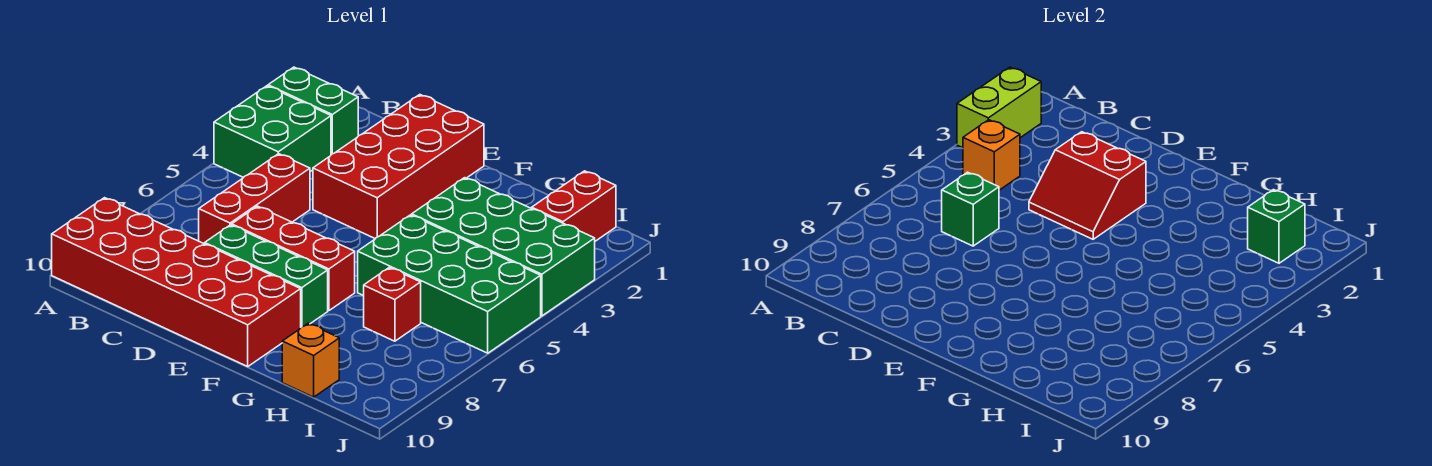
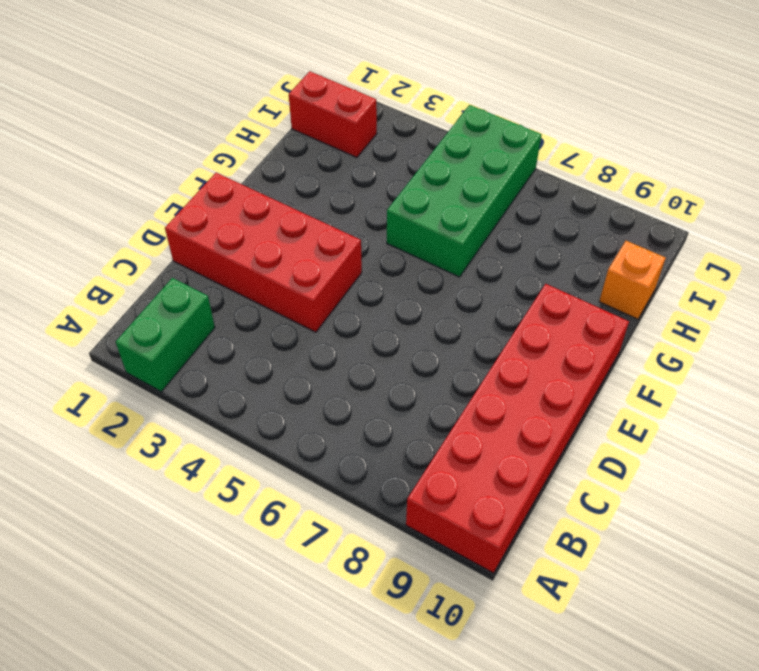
none -> green 2x2 brick [214,86,331,177]
none -> red 1x3 brick [199,154,310,244]
none -> red 1x3 brick [232,206,355,311]

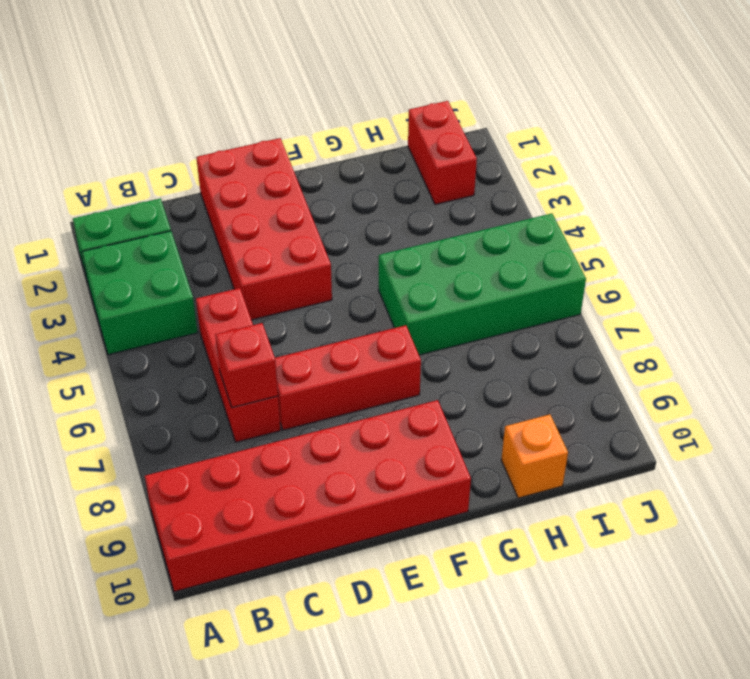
red 1x1 brick [216,323,278,407] -> red 1x1 brick moved to [364,267,421,341]
none -> green 1x3 brick [205,225,328,327]
none -> green 2x4 brick [412,178,595,316]
none -> lime 1x2 brick [957,67,1041,148]

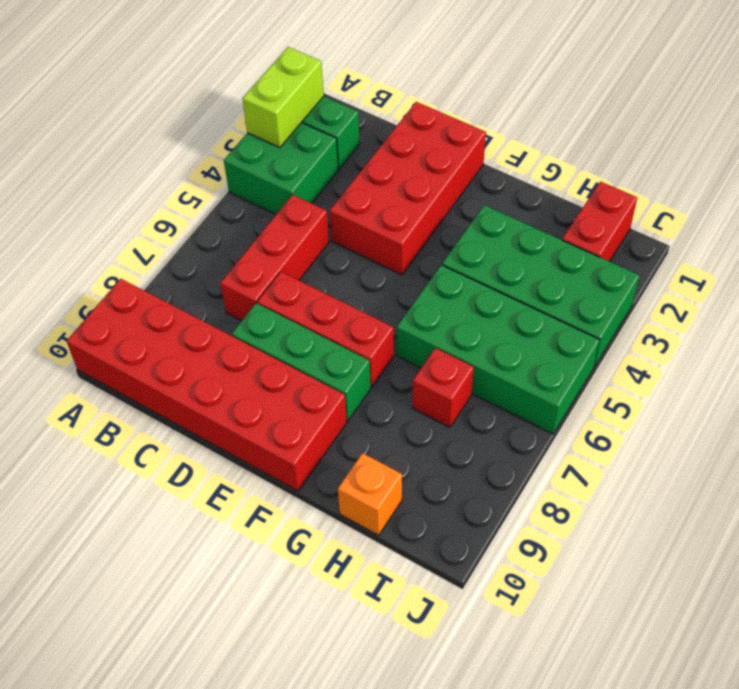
none -> orange 1x1 brick [963,120,1020,190]
none -> green 1x1 brick [942,172,999,246]
none -> red 2x2 slope [1029,132,1146,239]

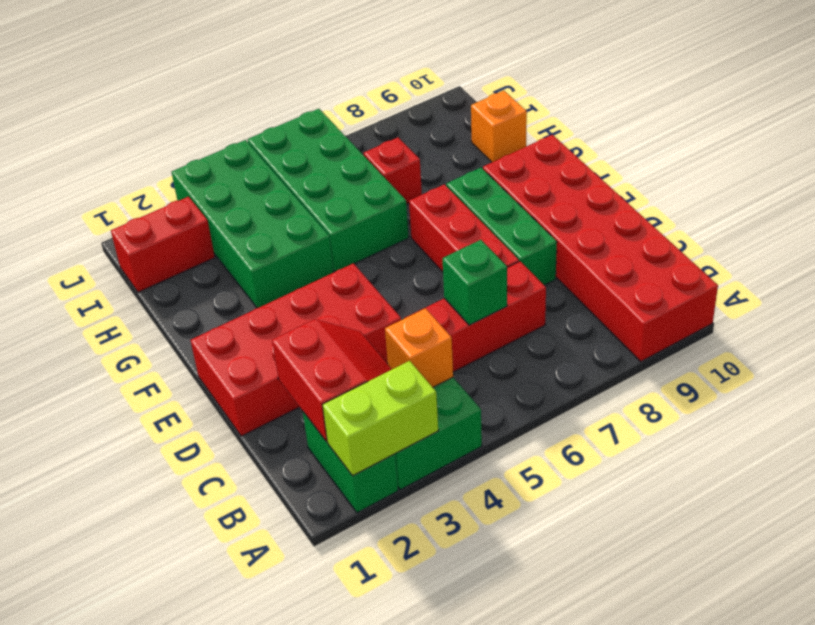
red 2x2 slope [272,319,392,442] -> red 2x2 slope moved to [1029,132,1146,239]
none -> green 1x1 brick [1248,190,1305,263]

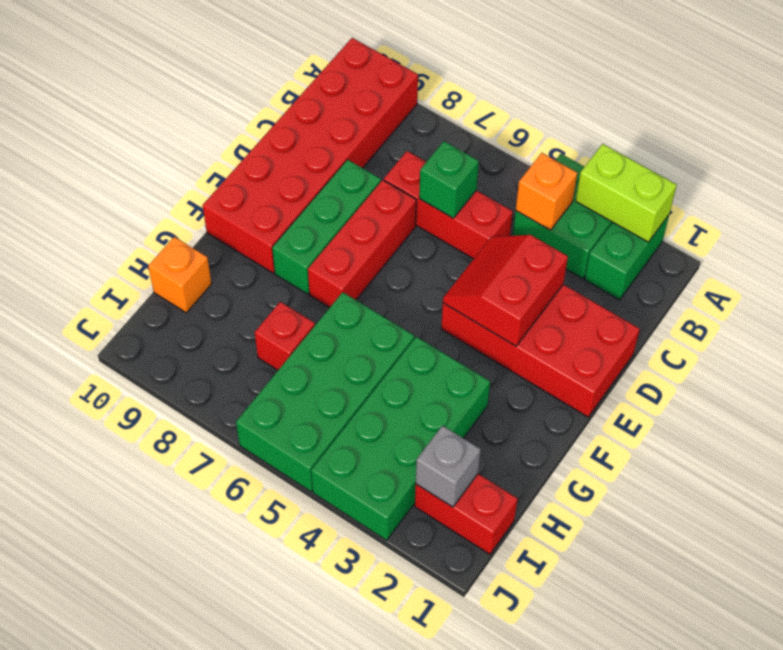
grey 1x1 brick [416,425,481,507] -> green 1x1 brick [1248,190,1305,263]

